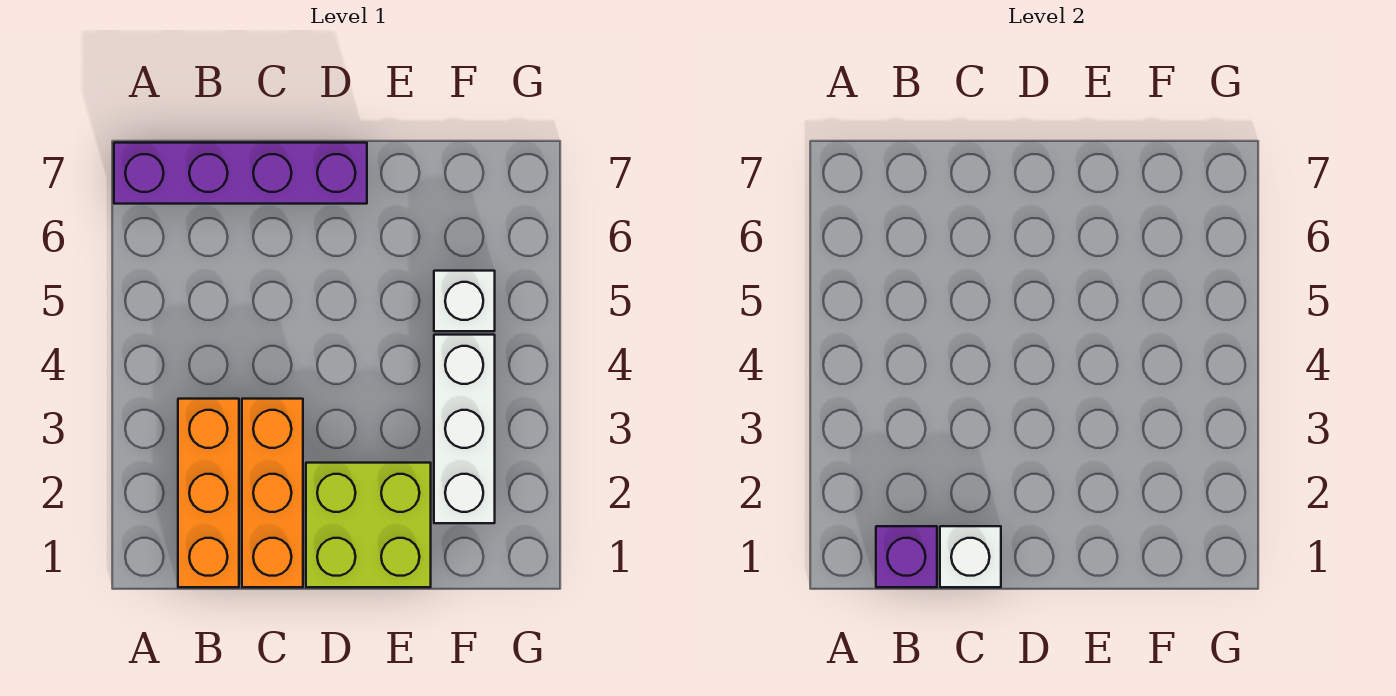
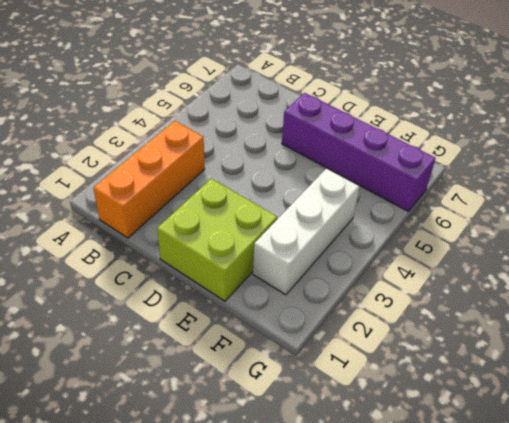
purple 1x4 brick [282,93,436,211] -> purple 1x4 brick moved to [114,143,367,204]
none -> orange 1x3 brick [242,399,303,587]
none -> white 1x1 brick [434,271,495,331]

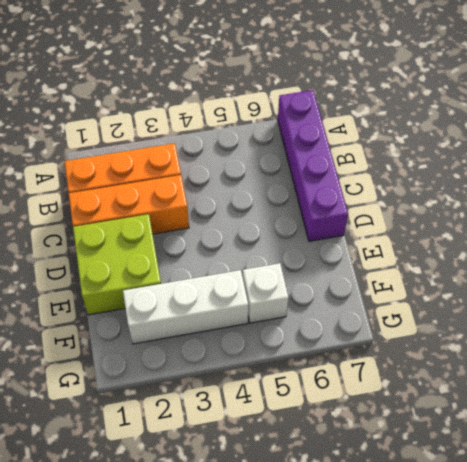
none -> purple 1x1 brick [876,526,937,587]
none -> white 1x1 brick [940,526,1001,587]

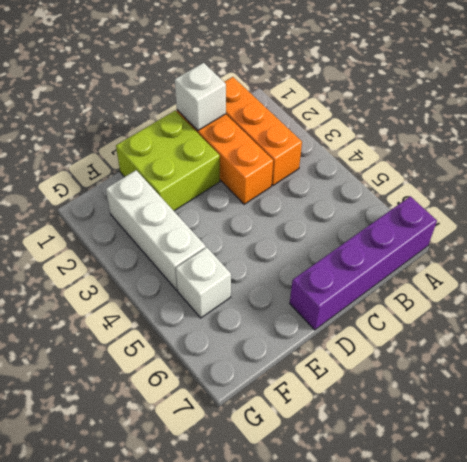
none -> purple 1x1 brick [876,526,937,587]

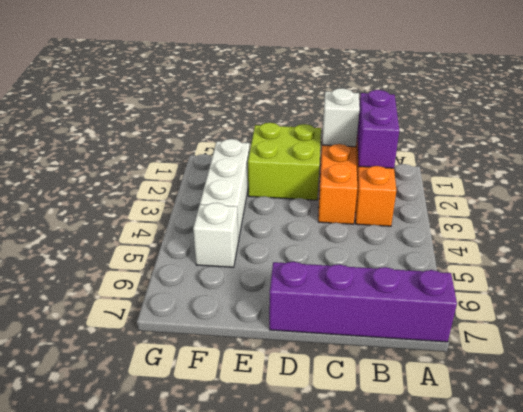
purple 1x2 brick [357,90,399,168] -> purple 1x1 brick [876,526,937,587]

